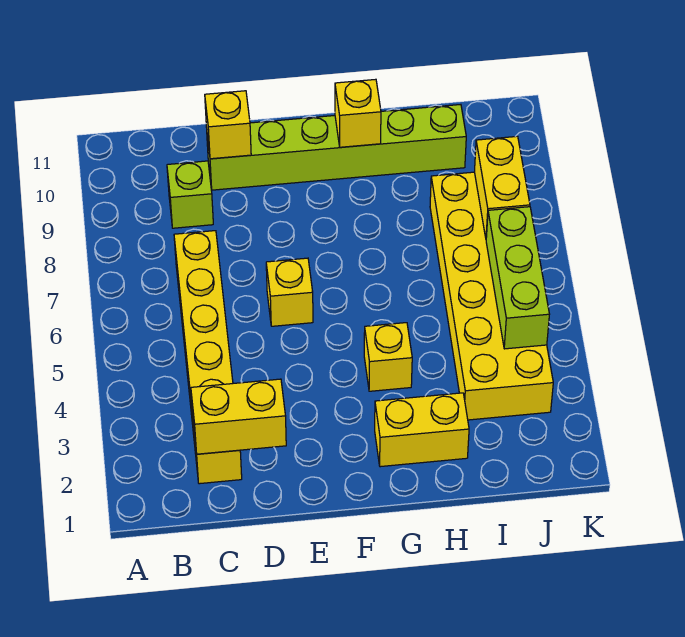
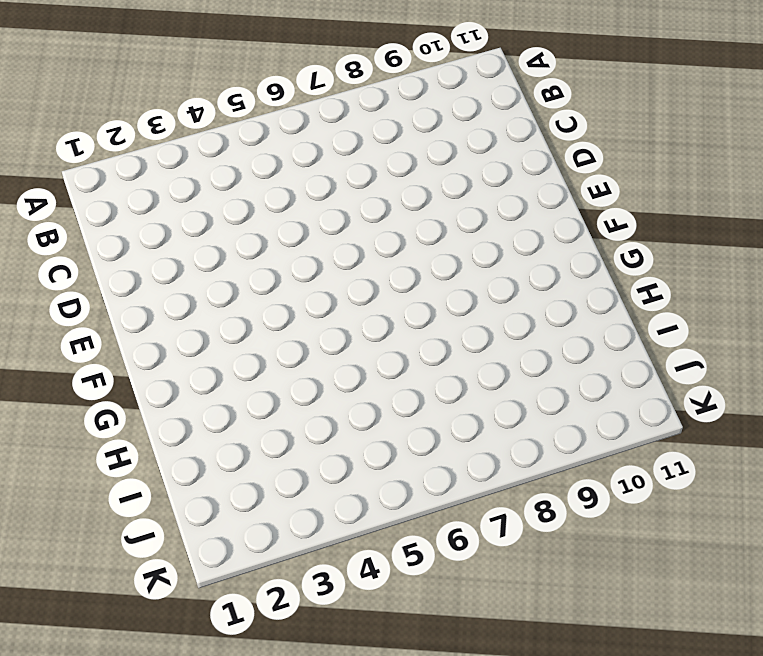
none -> yellow 1x6 brick [174,231,242,484]
none -> lime 1x1 brick [167,161,213,228]
none -> lime 1x6 brick [207,105,466,190]

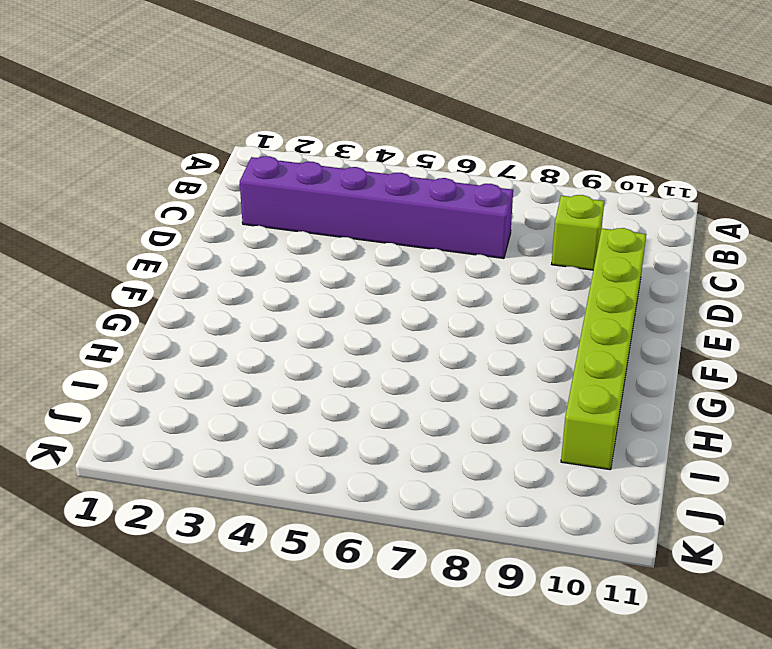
purple 1x6 brick [240,156,513,258] -> yellow 1x6 brick [174,231,242,484]
none -> yellow 1x1 brick [266,258,313,326]
none -> yellow 1x2 brick [375,393,469,467]
none -> yellow 1x1 brick [364,323,412,391]

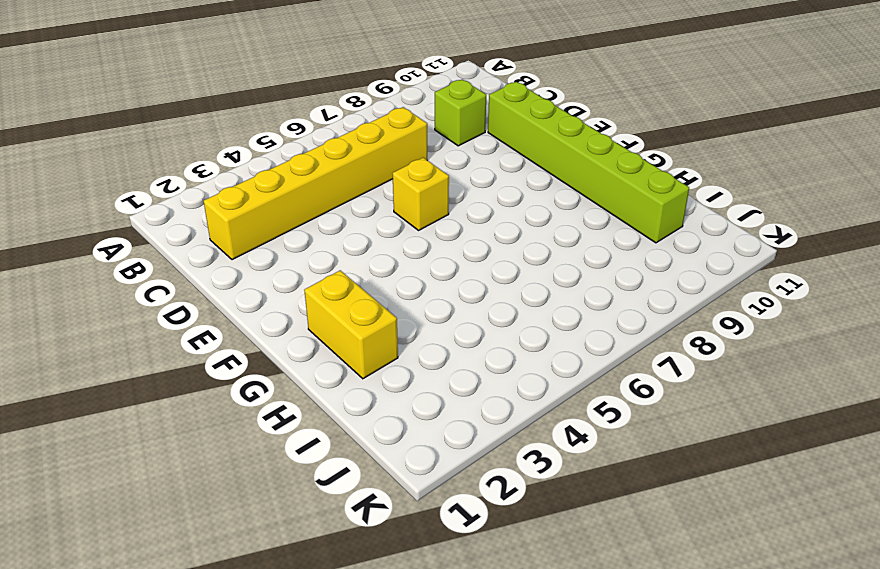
none -> yellow 1x1 brick [364,323,412,391]
none -> yellow 2x6 brick [430,172,553,420]
none -> yellow 1x2 brick [191,379,286,454]

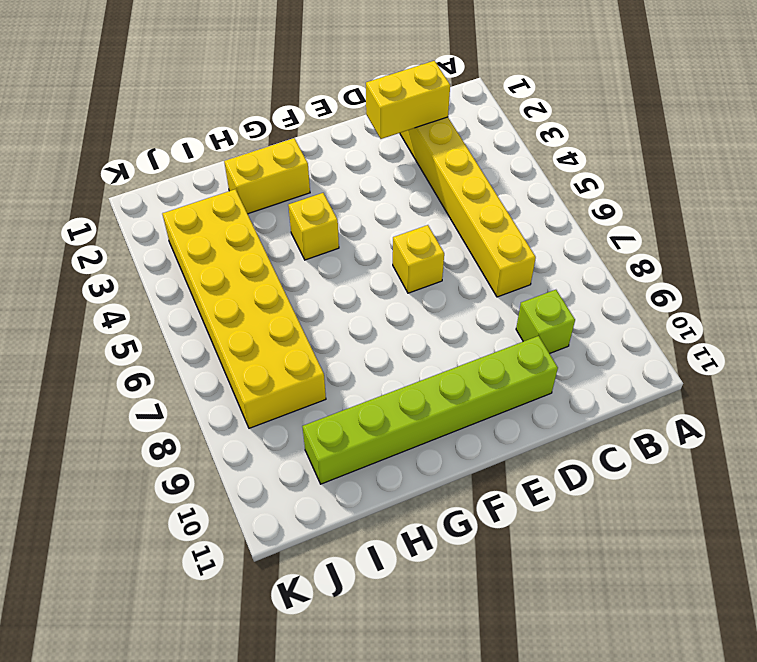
none -> yellow 1x1 brick [205,91,251,159]
none -> yellow 1x1 brick [335,79,381,147]
none -> lime 1x3 brick [486,207,549,349]

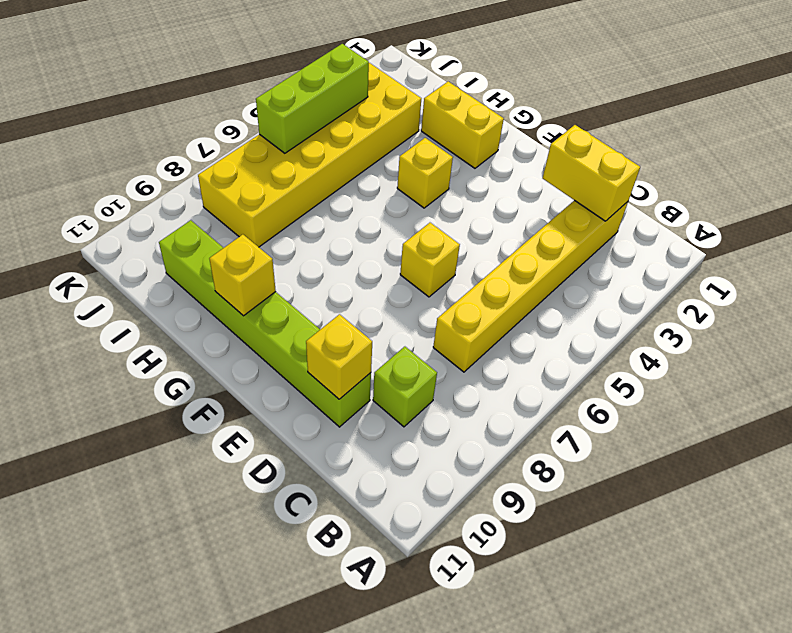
none -> yellow 1x2 brick [475,136,530,237]

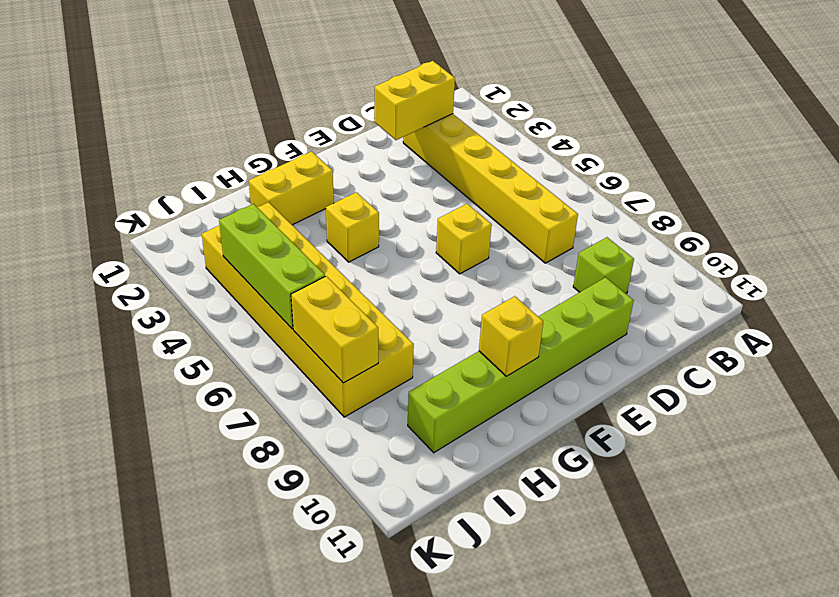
none -> yellow 1x1 brick [205,91,251,159]

